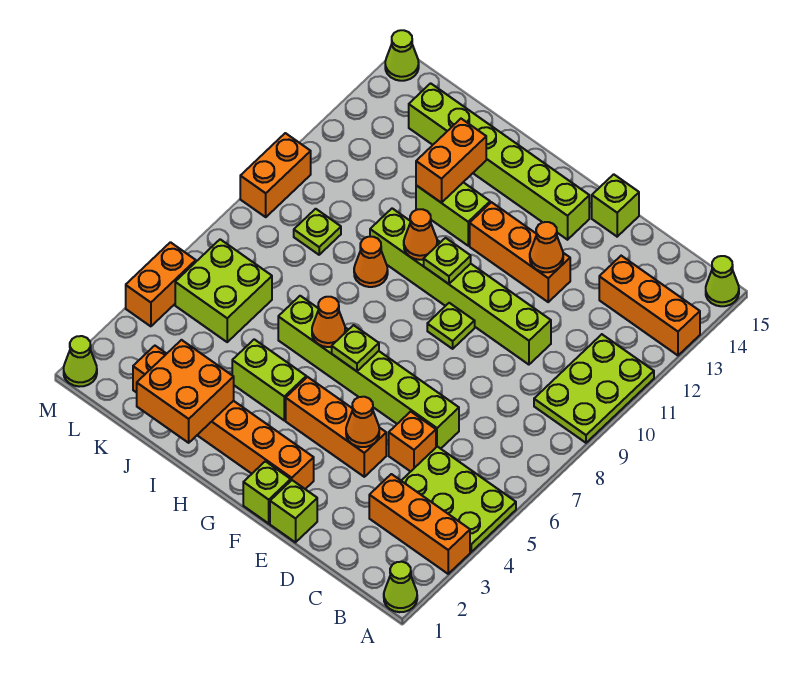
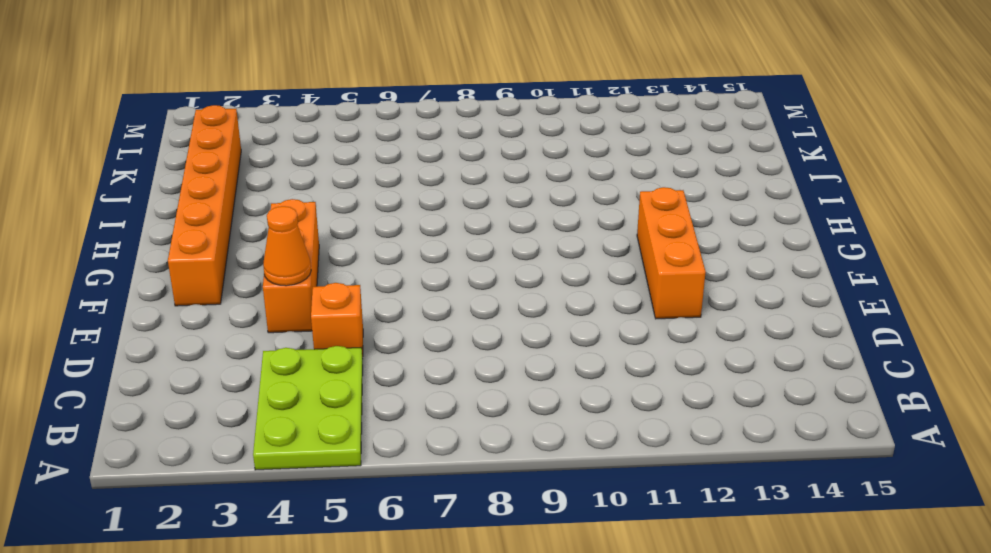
none -> lime 1x1 cone [384,562,417,612]
none -> orange 1x3 brick [369,474,470,574]
none -> lime 2x3 plate [534,334,654,443]
none -> orange 1x3 brick [599,256,700,355]

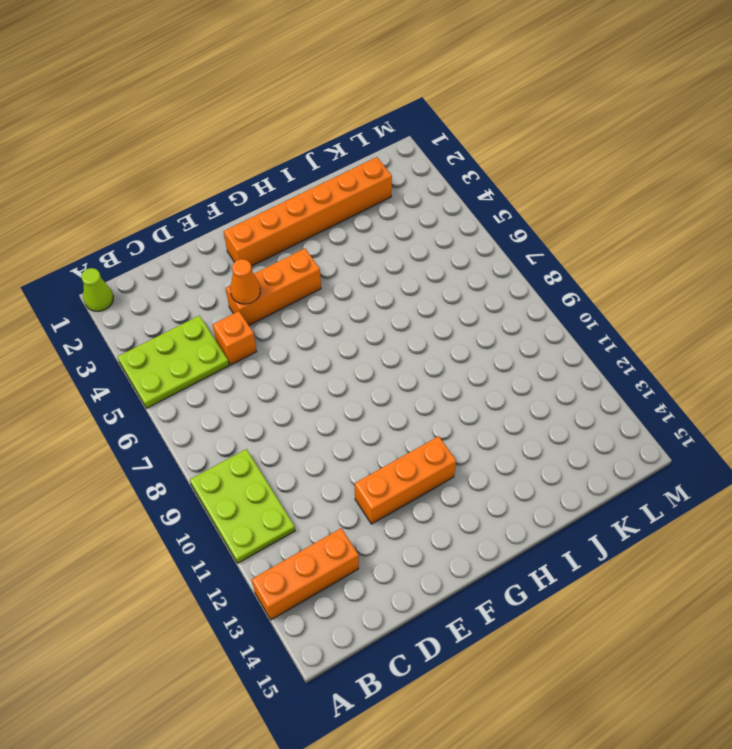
none -> orange 1x3 brick [369,474,470,574]
none -> lime 1x1 cone [706,256,739,306]
none -> lime 1x6 brick [278,296,459,449]
none -> lime 1x6 brick [370,208,551,365]

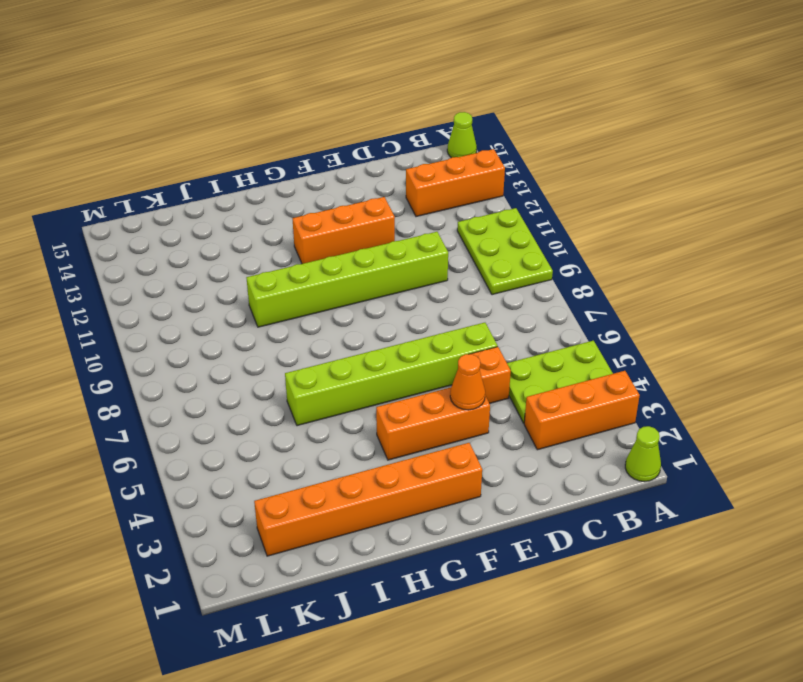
none -> lime 1x1 brick [270,480,317,542]
none -> lime 1x1 brick [592,174,639,237]
none -> lime 1x1 brick [243,461,291,524]
none -> lime 1x1 plate [427,303,475,349]

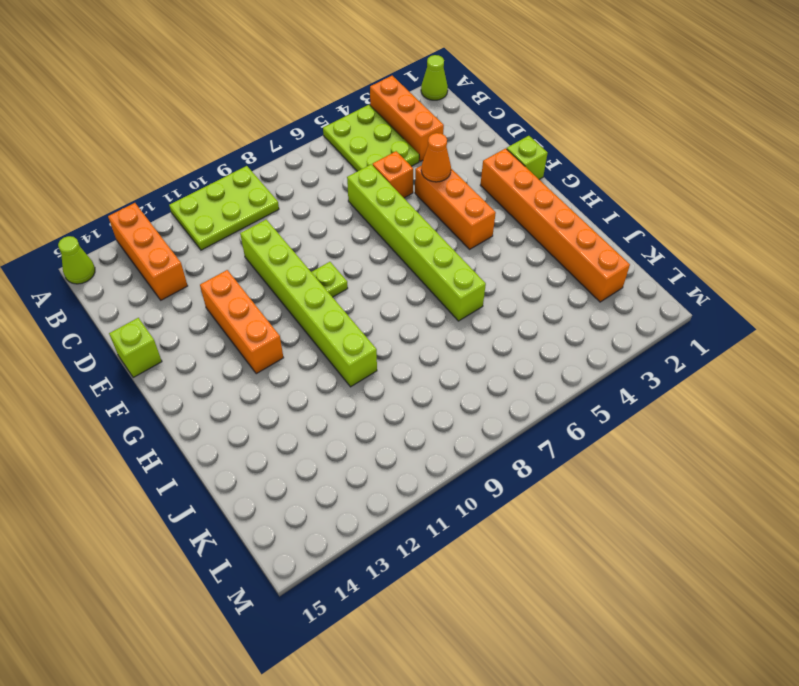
none -> lime 1x1 brick [270,480,317,542]
none -> lime 1x6 brick [409,83,589,240]
none -> lime 1x2 brick [232,339,306,420]
none -> lime 1x2 brick [416,182,490,246]

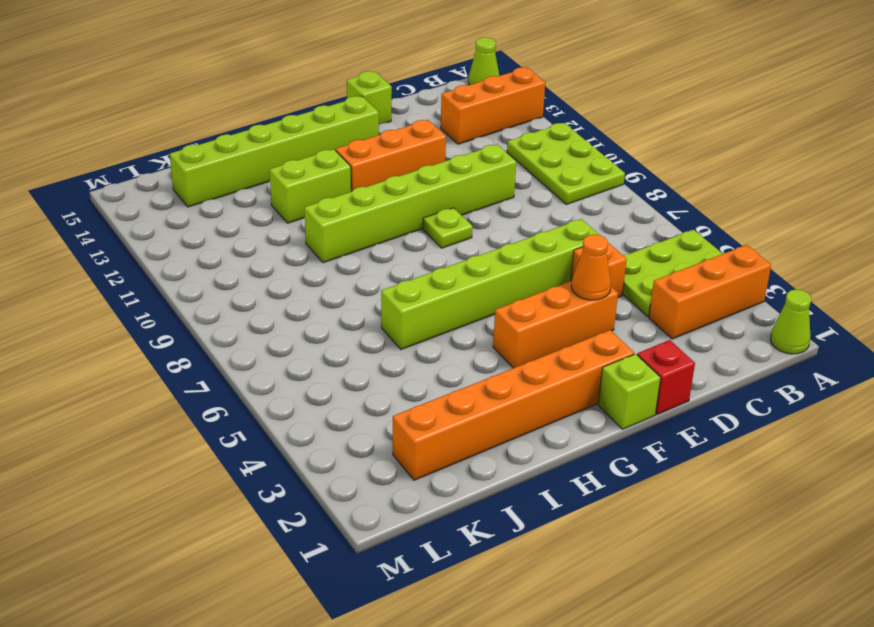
red 1x1 brick [637,340,695,414] -> lime 1x1 brick [270,480,317,542]
none -> lime 1x2 brick [232,339,306,420]
none -> orange 1x1 cone [354,237,388,287]
none -> lime 2x2 brick [175,239,272,342]
none -> lime 1x1 plate [294,209,341,255]

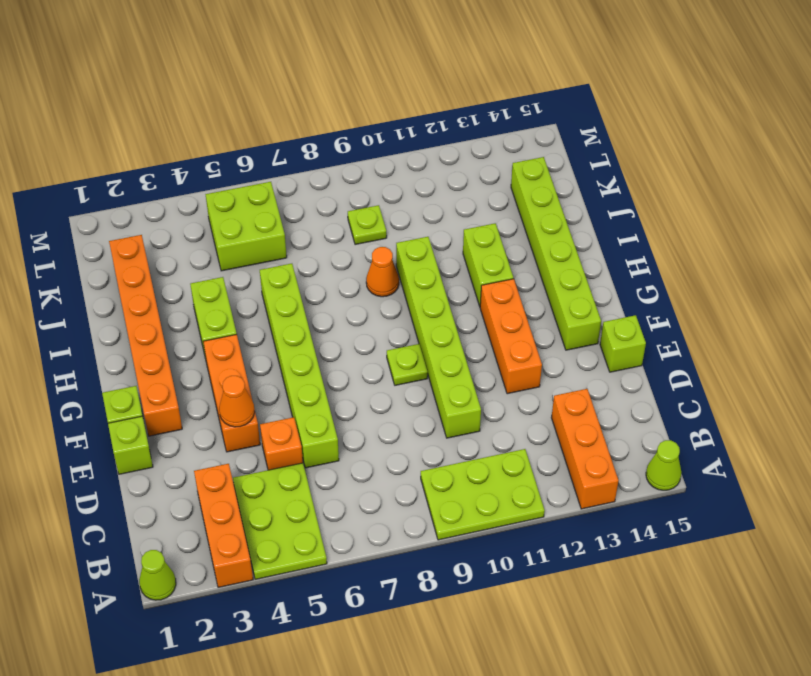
none -> lime 1x1 cone [64,336,97,387]
none -> orange 1x2 brick [126,242,196,326]
none -> orange 1x2 brick [240,133,311,217]
none -> lime 1x1 cone [385,30,419,81]

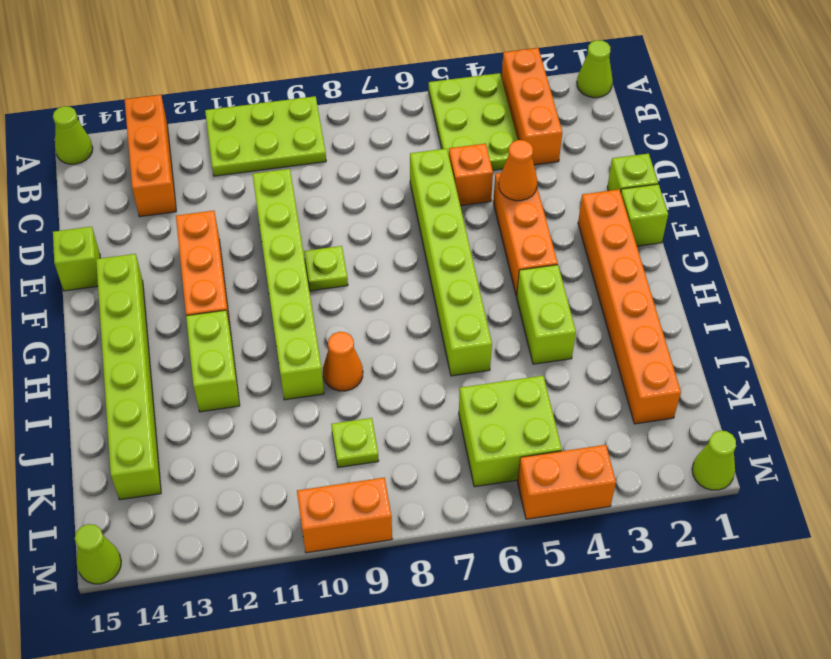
none -> orange 1x1 cone [530,222,563,272]
none -> lime 1x1 plate [332,325,379,371]
none -> lime 1x1 plate [424,238,471,284]
none -> orange 1x1 cone [312,297,345,347]

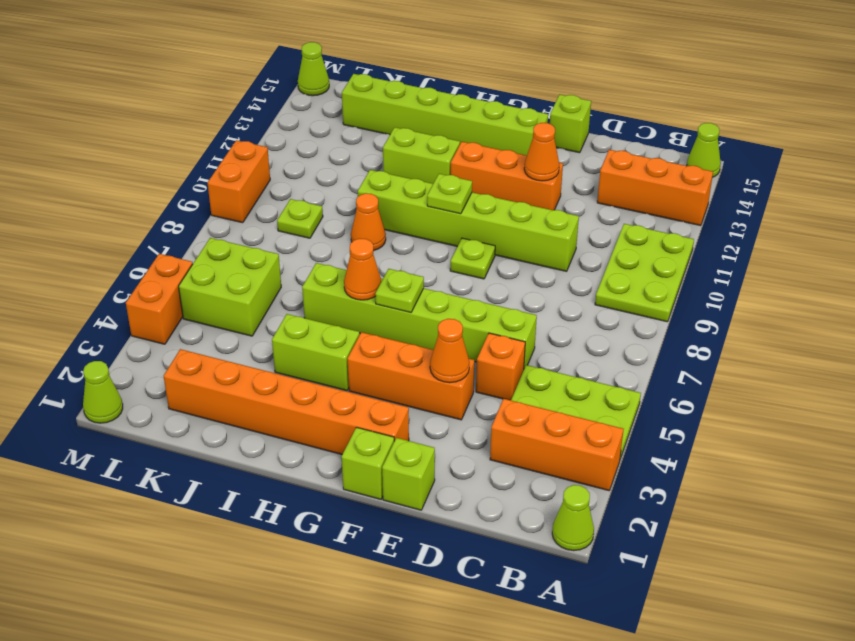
none -> orange 1x1 cone [404,209,437,260]
none -> orange 2x2 brick [137,340,234,443]
none -> orange 1x2 brick [416,119,486,203]

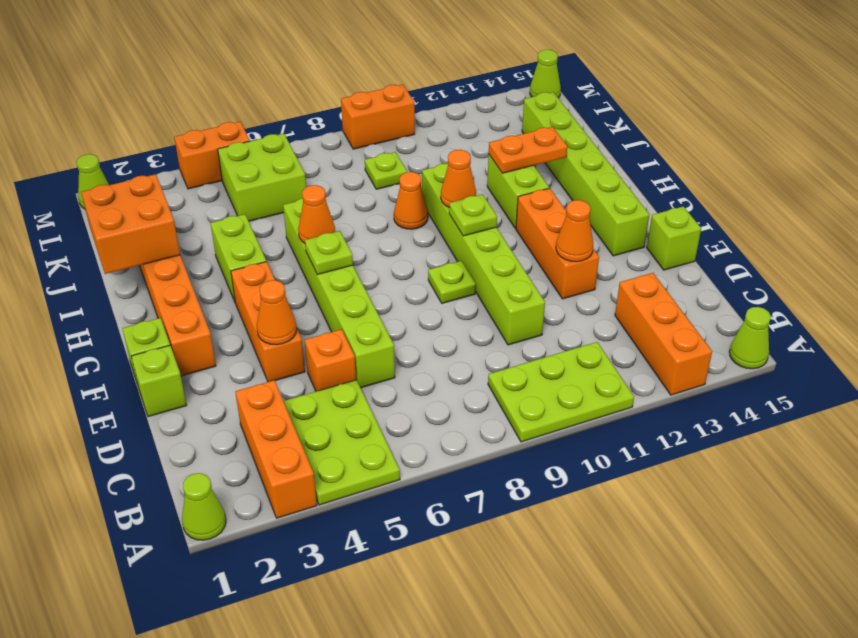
orange 1x2 plate [489,127,567,173] -> orange 1x2 brick [416,119,486,203]

